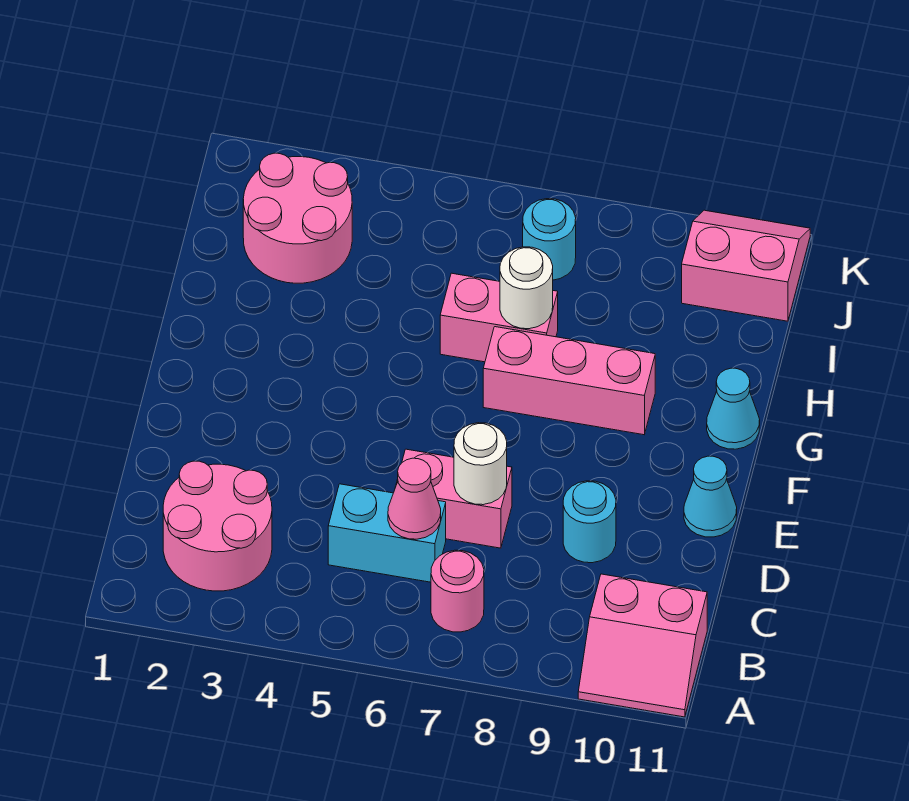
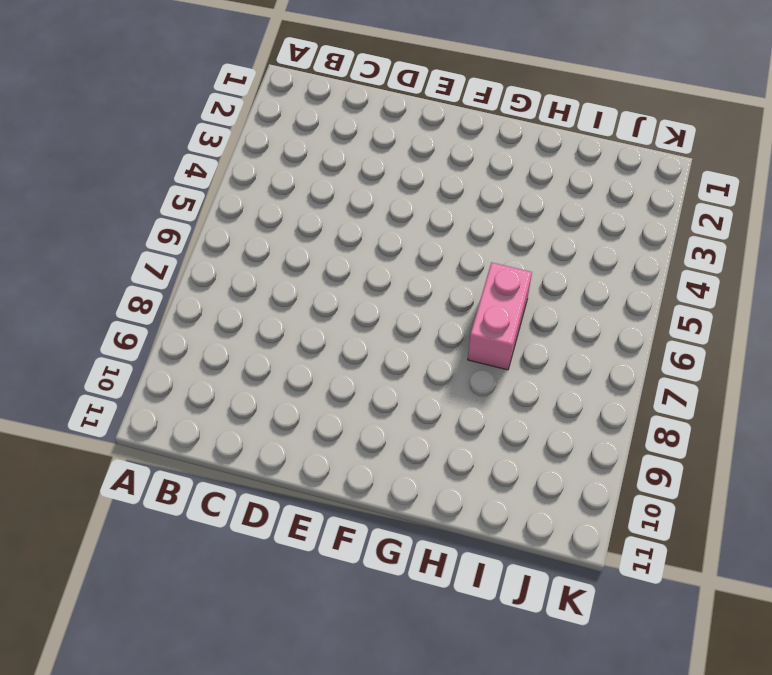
none -> pink 2x2 slope [578,574,707,717]
none -> pink 2x2 round brick [163,461,272,591]
none -> pink 1x1 round brick [431,550,484,632]

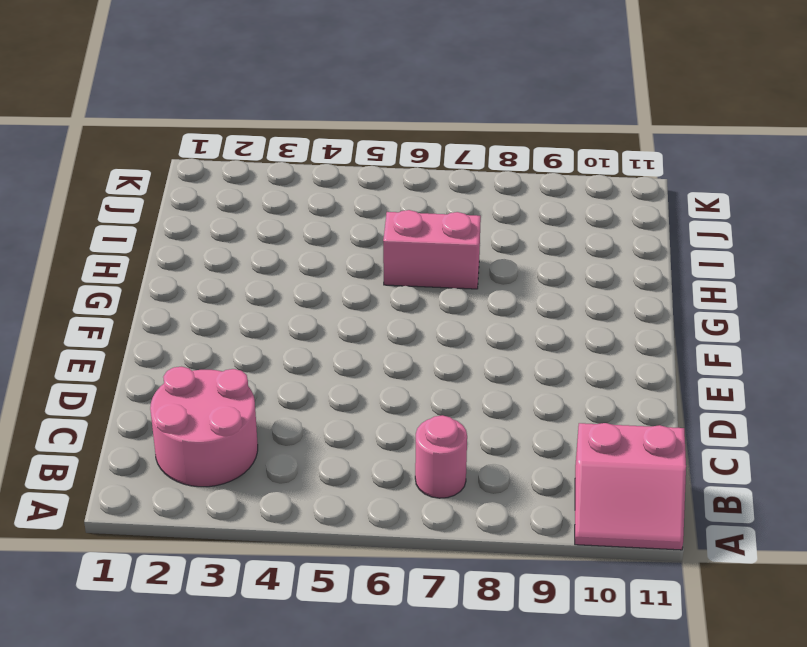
none -> cyan 1x2 brick [328,484,446,582]
none -> pink 1x2 brick [396,449,512,548]
none -> cyan 1x1 round brick [563,481,616,563]

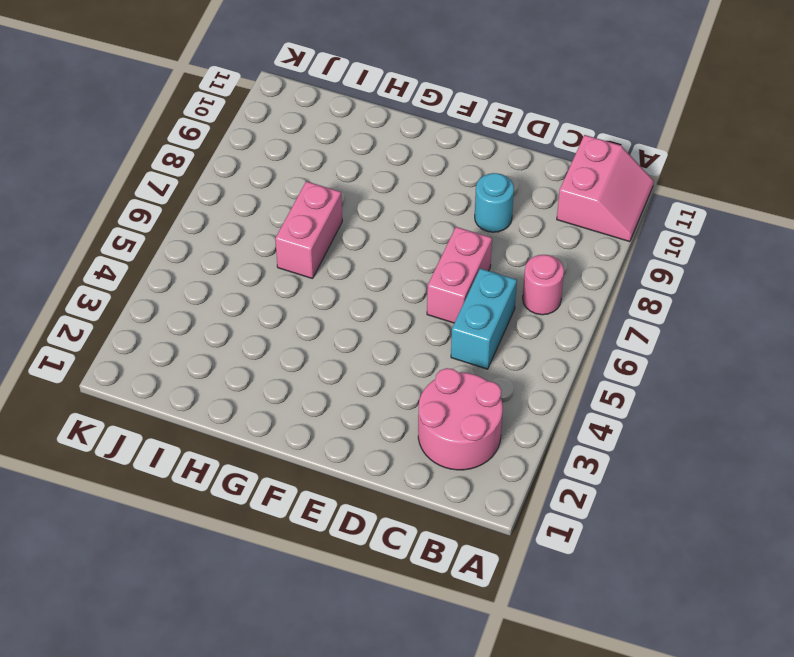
none -> cyan 1x1 cone [684,456,737,537]
none -> pink 1x3 brick [483,327,655,435]
none -> cyan 1x1 cone [707,368,760,449]

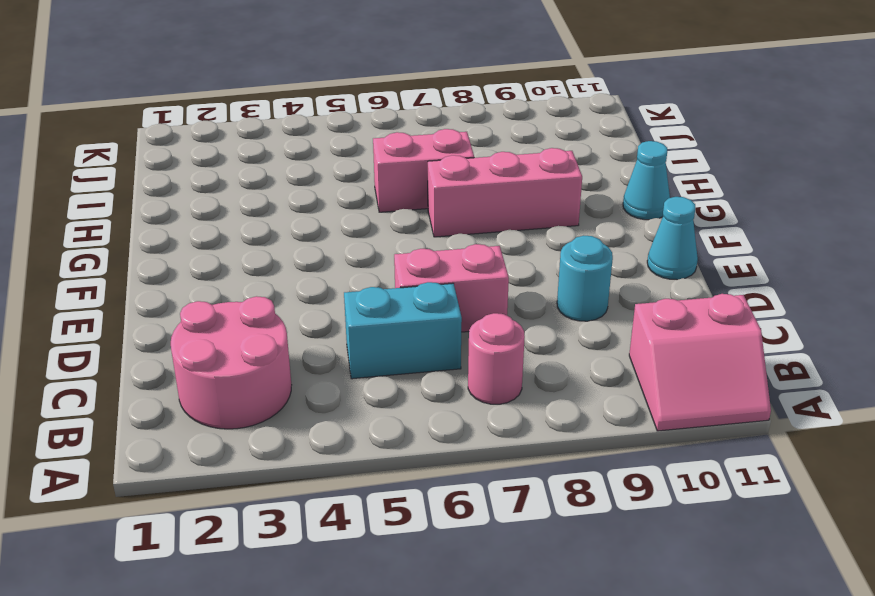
none -> pink 2x2 round brick [243,153,352,283]
none -> cyan 1x1 round brick [523,199,576,280]
none -> pink 2x2 slope [682,210,810,321]

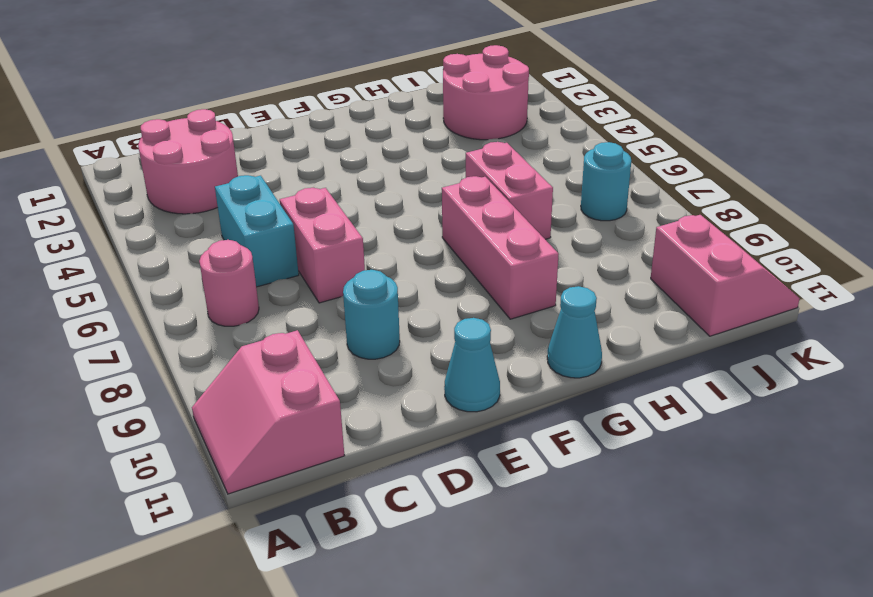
none -> pink 1x1 cone [388,458,441,539]
none -> white 1x1 round brick [454,423,507,505]
none -> white 1x1 round brick [500,247,553,329]

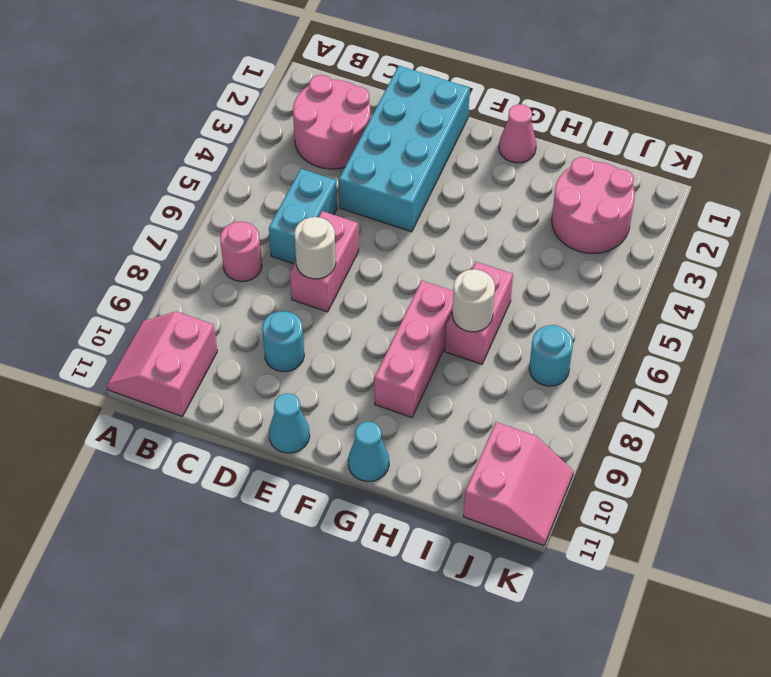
cyan 2x4 brick [339,66,470,232] -> none
pink 1x1 cone [499,104,536,163] -> pink 1x1 cone moved to [388,458,441,539]

